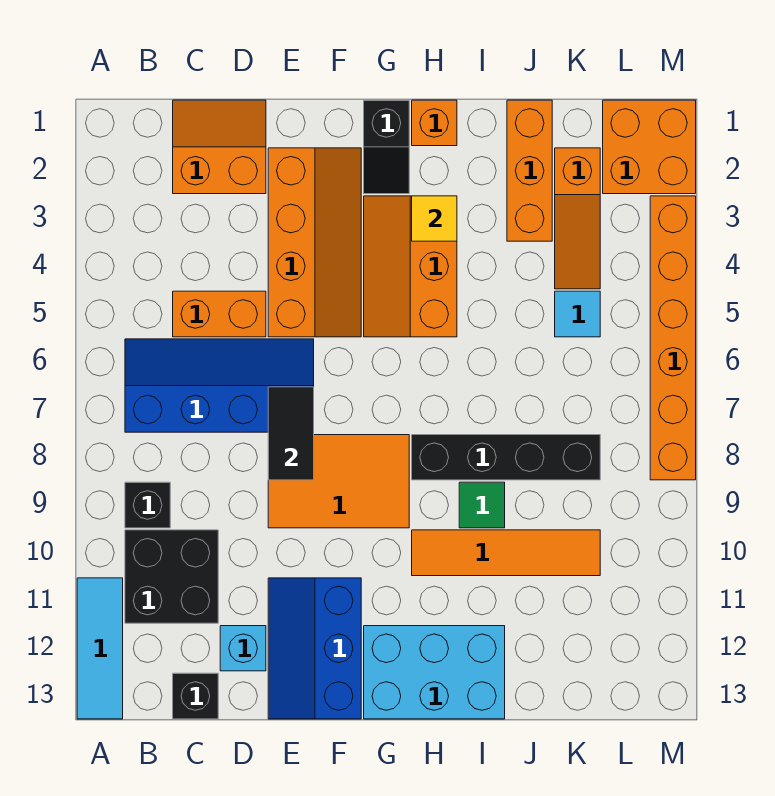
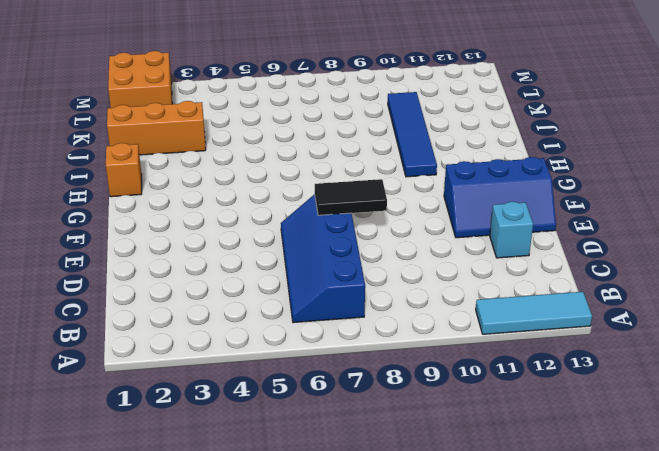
blue 1x4 tile [388,92,437,177] -> orange 1x4 tile [412,530,600,576]
none -> black 1x1 brick [125,482,170,528]
none -> black 2x2 brick [125,530,218,623]
none -> orange 2x2 slope [173,100,266,194]

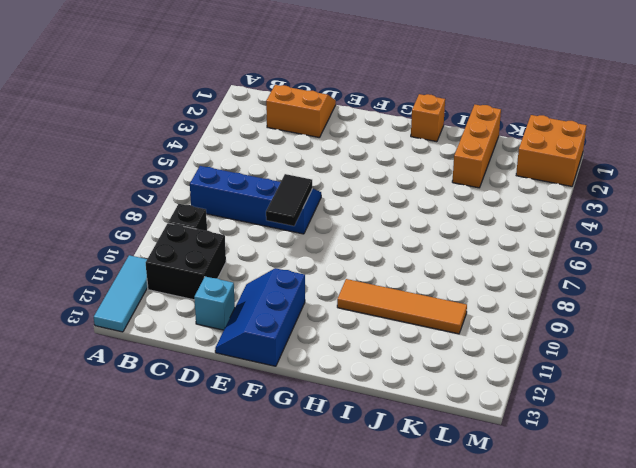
none -> orange 1x2 brick [173,291,266,337]
none -> black 1x1 brick [173,673,218,719]
none -> orange 2x4 slope [268,148,361,337]

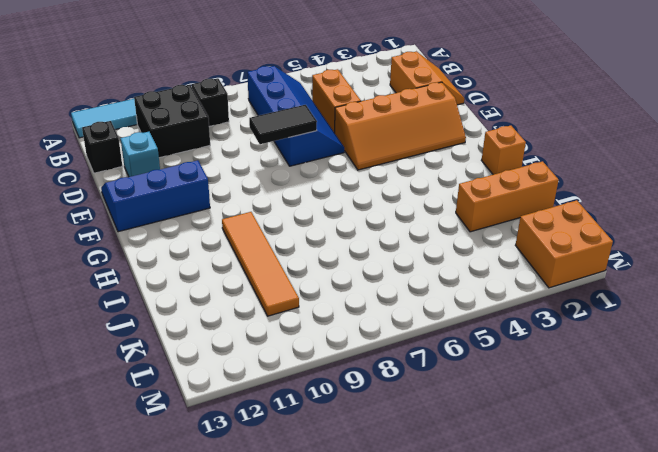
none -> orange 2x3 tile [268,435,409,528]
none -> black 1x2 slope [364,100,409,194]
none -> orange 2x3 slope [364,196,457,337]

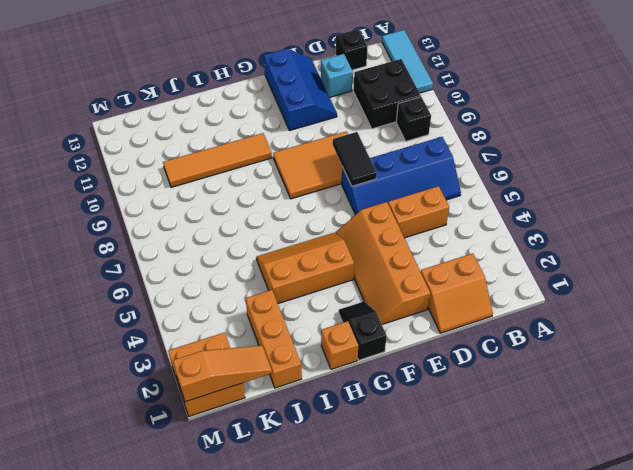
orange 2x3 slope [256,233,354,304] -> orange 2x3 slope turned to [364,196,457,337]
orange 1x3 slope [173,345,272,402] -> orange 1x3 slope turned to [555,148,600,289]
none -> cyan 2x3 brick [364,626,505,719]
none -> black 1x4 brick [412,435,600,480]
none -> green 1x1 tile [459,482,505,528]

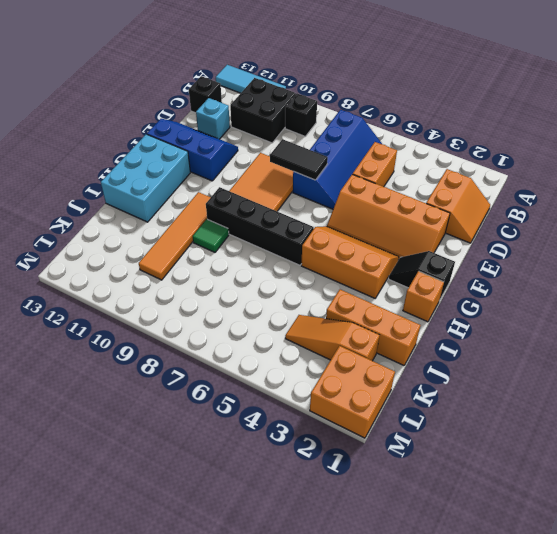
black 1x4 brick [206,187,314,265] -> black 1x4 brick turned to [412,435,600,480]
none -> cyan 1x1 tile [555,291,600,337]
none -> orange 1x6 brick [650,196,696,480]
none -> yellow 1x1 tile [412,196,457,241]

